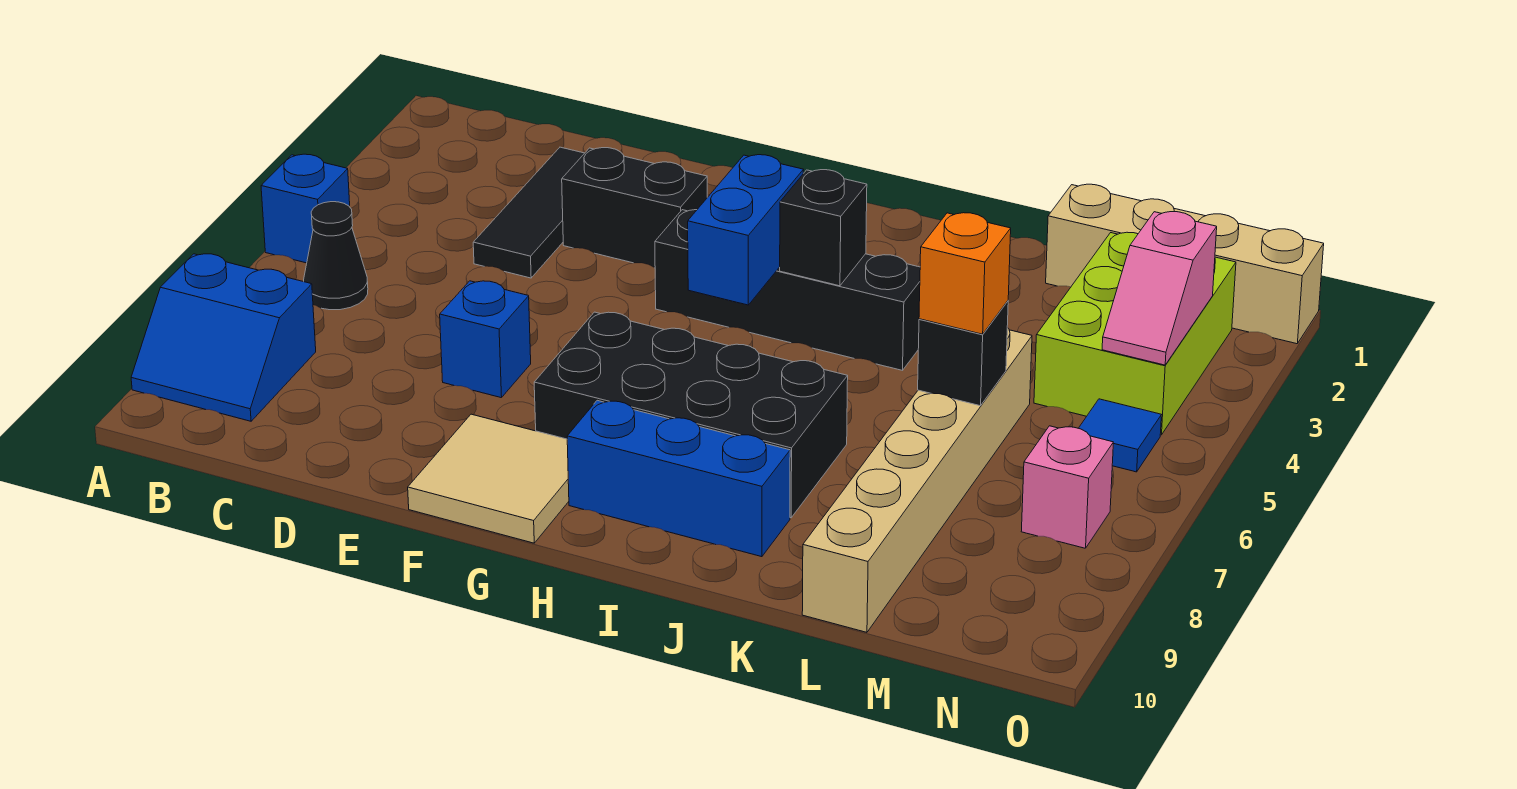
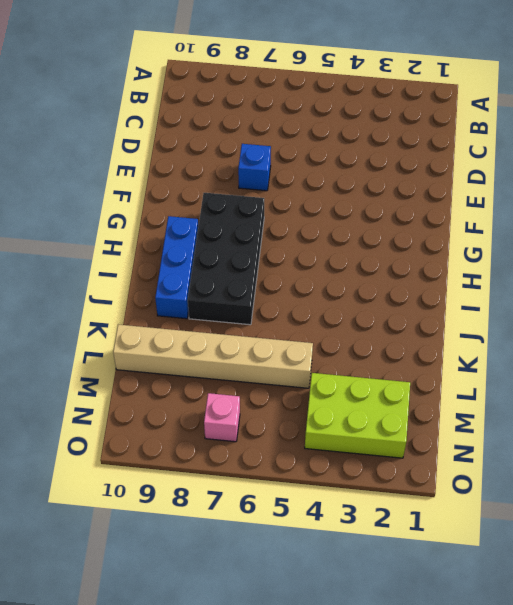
none -> blue 1x1 brick [261,154,350,263]
none -> blue 2x2 slope [131,254,316,421]
none -> black 1x1 cone [304,202,368,310]

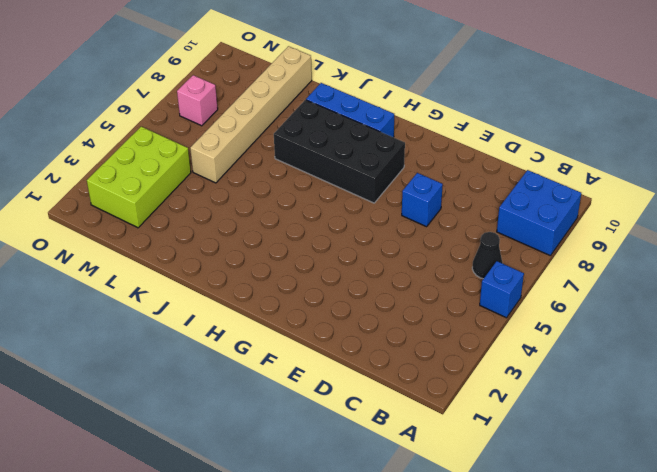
blue 2x2 brick [497,170,581,256] -> blue 2x2 slope [131,254,316,421]
none -> black 1x3 tile [473,147,584,278]
none -> black 1x2 brick [562,148,707,268]
none -> tan 2x2 tile [408,414,569,543]

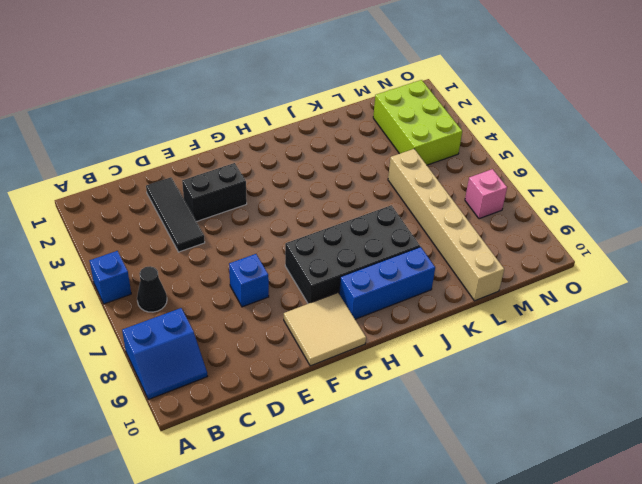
none -> black 1x4 brick [655,210,920,370]
none -> tan 1x4 brick [1046,184,1324,344]
none -> blue 1x1 tile [1079,399,1161,472]

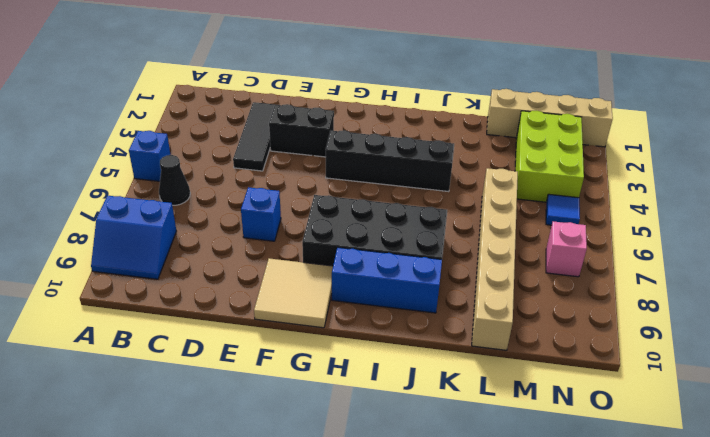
none -> blue 1x2 brick [688,155,804,305]
none -> black 1x1 brick [780,170,867,286]
none -> black 1x1 brick [918,301,1008,406]

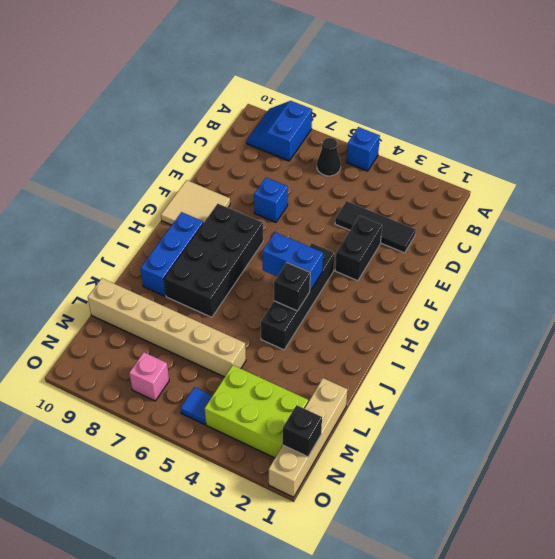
black 1x1 brick [283,405,322,457] -> black 1x1 brick moved to [918,301,1008,406]
none -> pink 1x2 slope [1102,212,1217,365]
none -> orange 1x1 brick [919,213,1011,334]

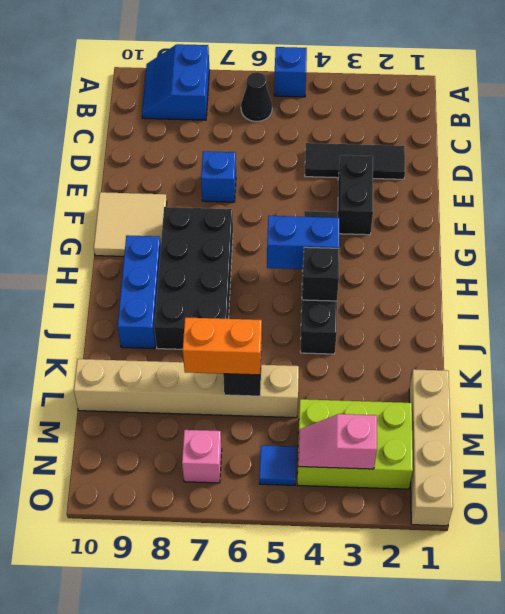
orange 1x2 brick [183,317,262,375] -> orange 1x1 brick [919,213,1011,334]

